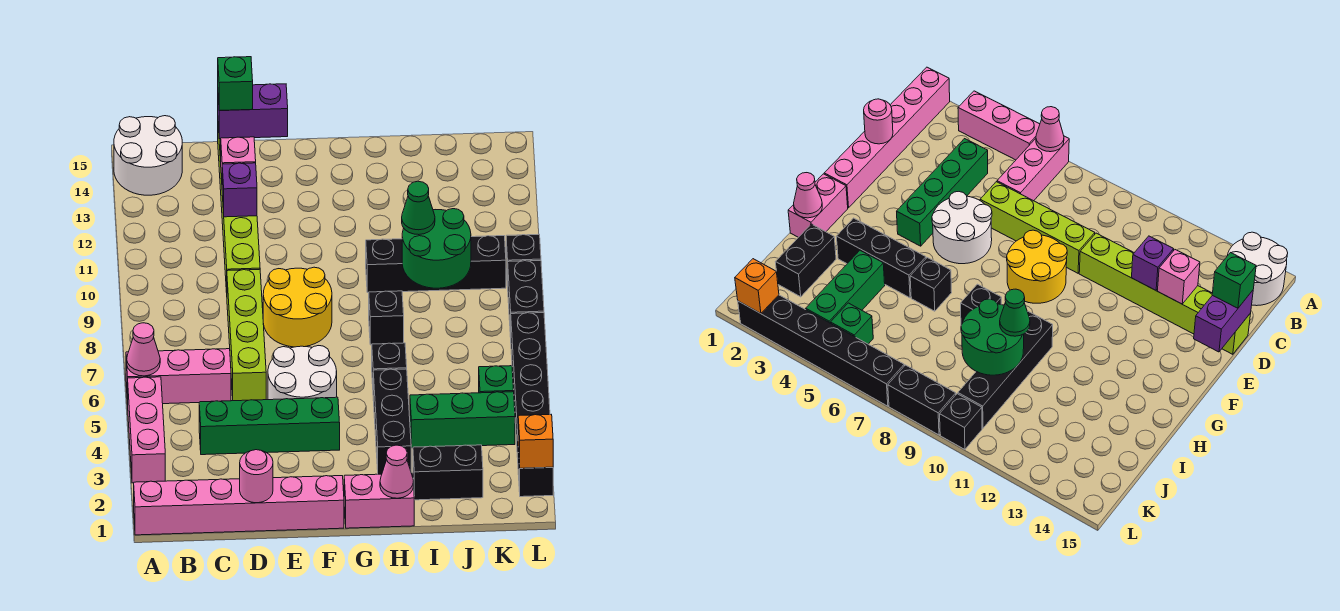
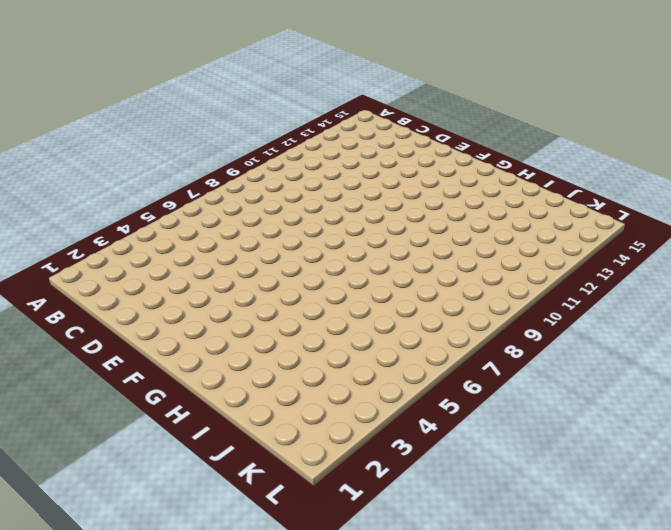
none -> pink 1x6 brick [134,476,344,535]
none -> pink 1x3 brick [128,377,165,483]
none -> pink 1x3 brick [126,349,231,404]
none -> white 2x2 round brick [114,116,182,195]

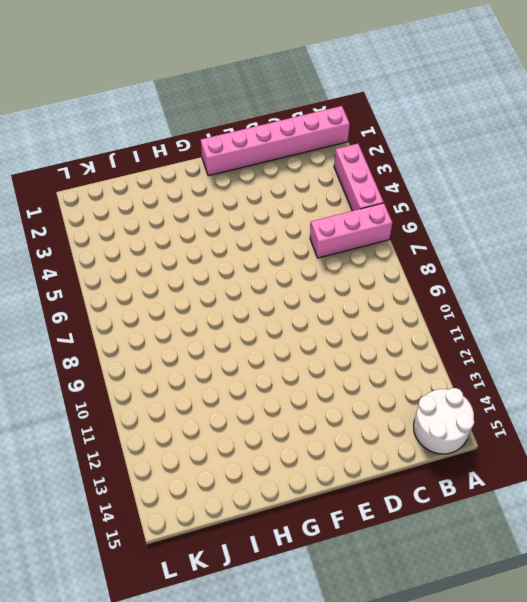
none -> green 1x4 brick [199,397,340,455]
none -> lime 1x4 brick [227,269,266,401]
none -> lime 1x6 brick [218,127,260,292]
none -> white 2x2 round brick [268,346,337,400]

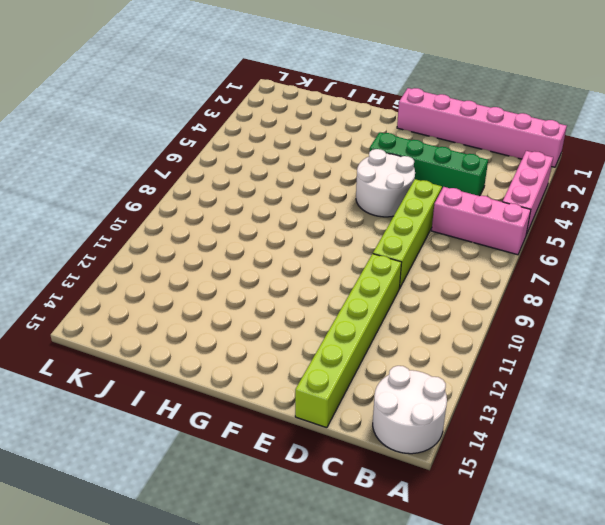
none -> yellow 2x2 round brick [263,267,332,347]
none -> pink 1x2 brick [344,473,414,528]
none -> black 1x3 brick [373,369,411,474]
none -> black 1x1 brick [372,343,407,384]

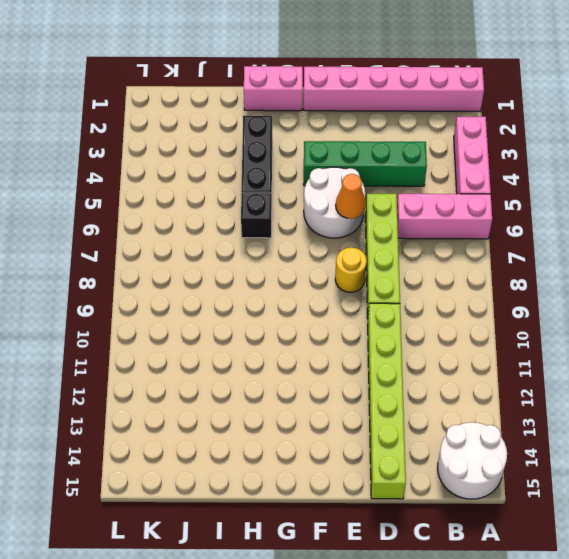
orange 1x1 cone [336,174,366,219] -> none
yellow 1x1 round brick [335,247,367,292] -> yellow 2x2 round brick [263,267,332,347]
none -> black 1x1 brick [369,291,404,345]
none -> black 1x4 brick [366,236,506,293]
none -> black 1x2 brick [413,445,483,500]
none -> green 1x3 brick [410,392,515,448]

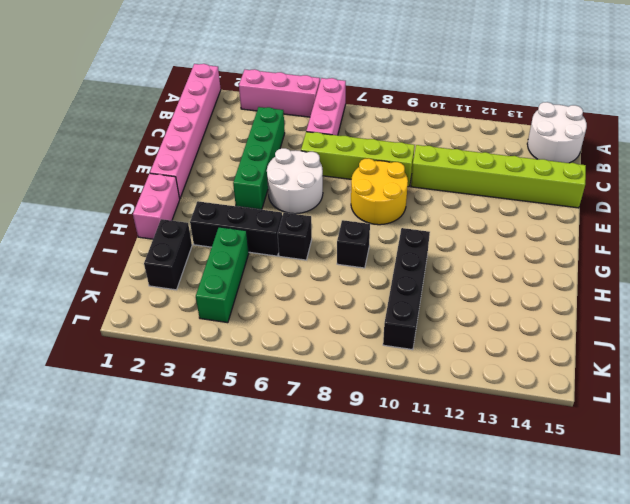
none -> green 1x1 brick [479,366,514,393]
none -> black 1x6 brick [511,313,553,497]
none -> black 1x2 brick [508,260,544,337]
none -> black 1x1 brick [506,234,541,286]

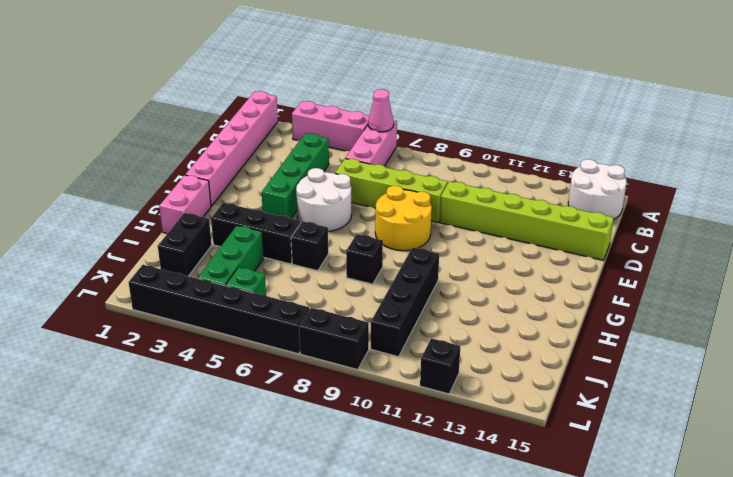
black 1x1 brick [420,338,460,394] -> black 1x1 brick moved to [506,234,541,286]
none -> pink 1x1 round brick [240,450,273,503]
none -> purple 1x1 brick [222,163,257,217]
none -> pink 1x1 brick [221,137,256,179]
none -> purple 1x2 brick [218,84,288,139]

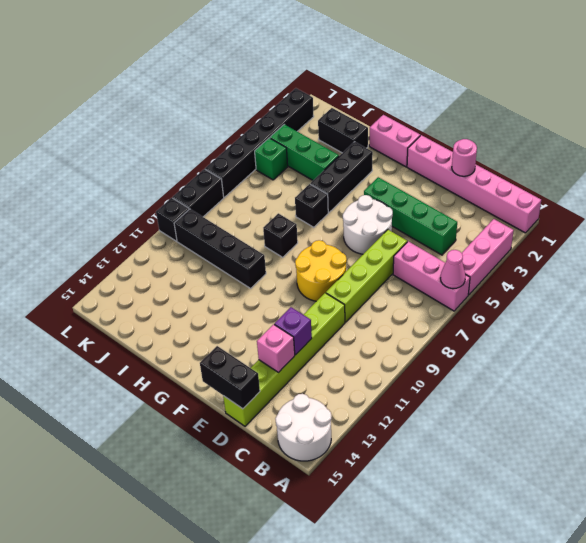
black 1x2 brick [200,346,260,409] -> purple 1x2 brick [218,84,288,139]
none -> pink 1x1 cone [380,445,414,498]
none -> green 2x2 round brick [402,209,471,288]
none -> orange 1x1 brick [518,415,553,468]
none -> green 1x1 brick [218,57,253,111]

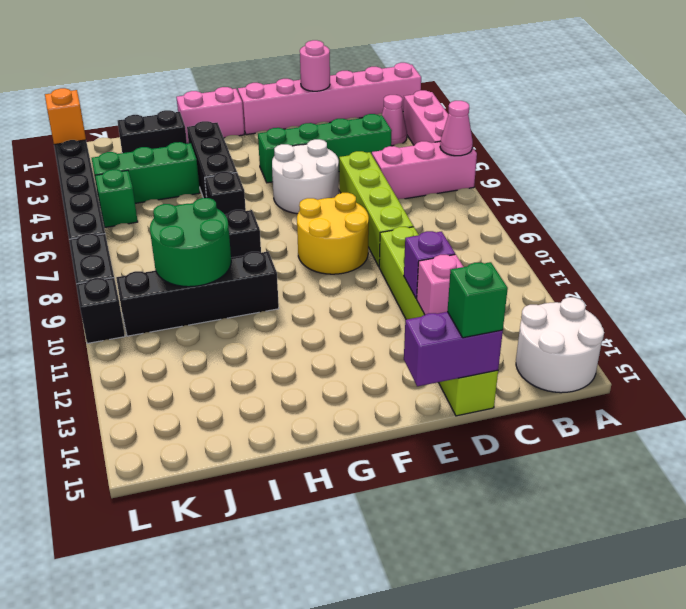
pink 1x1 cone [382,95,407,146] -> pink 1x1 cone moved to [380,445,414,498]
none -> green 1x1 cone [402,181,435,235]

